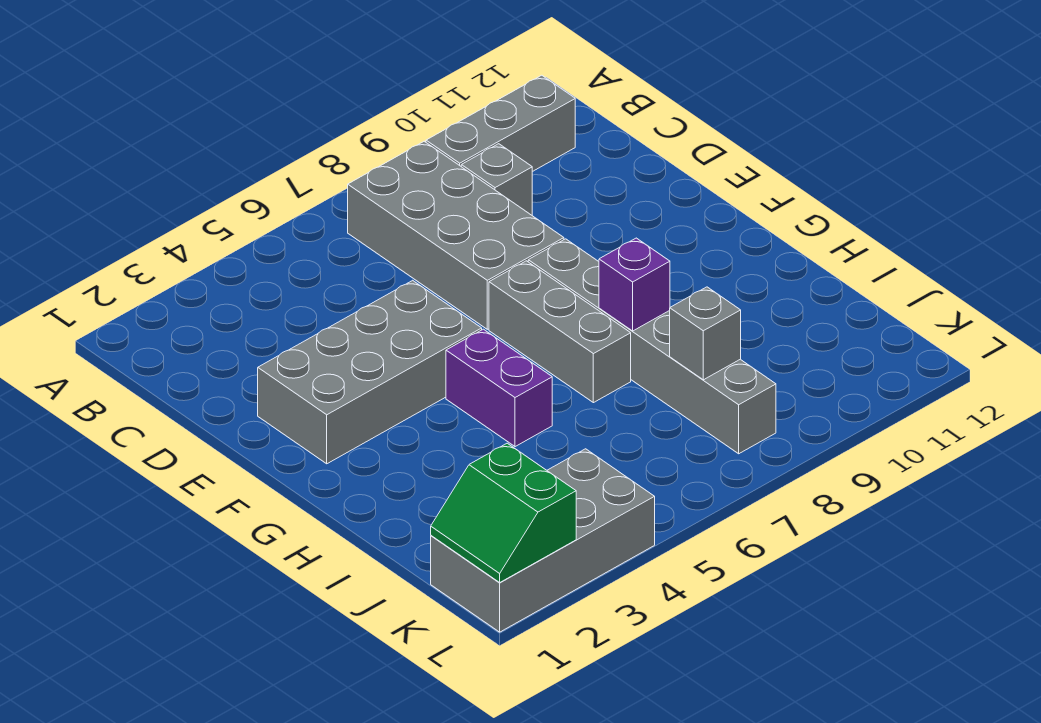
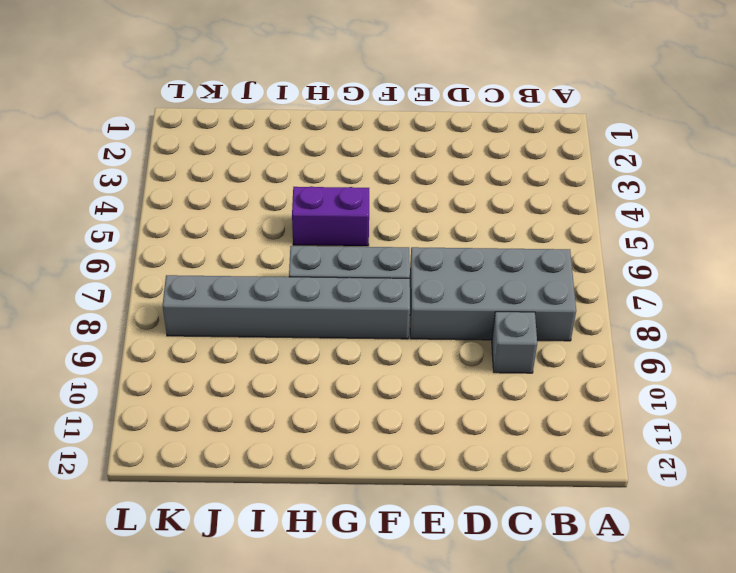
none -> grey 1x3 brick [426,75,575,172]
none -> grey 2x4 brick [258,280,482,464]

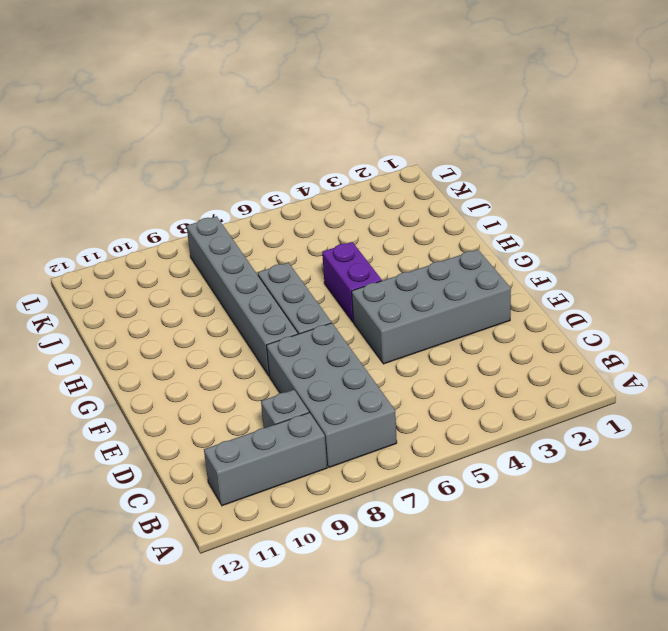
none -> grey 2x4 brick [431,449,655,632]
none -> purple 1x1 brick [599,238,670,331]

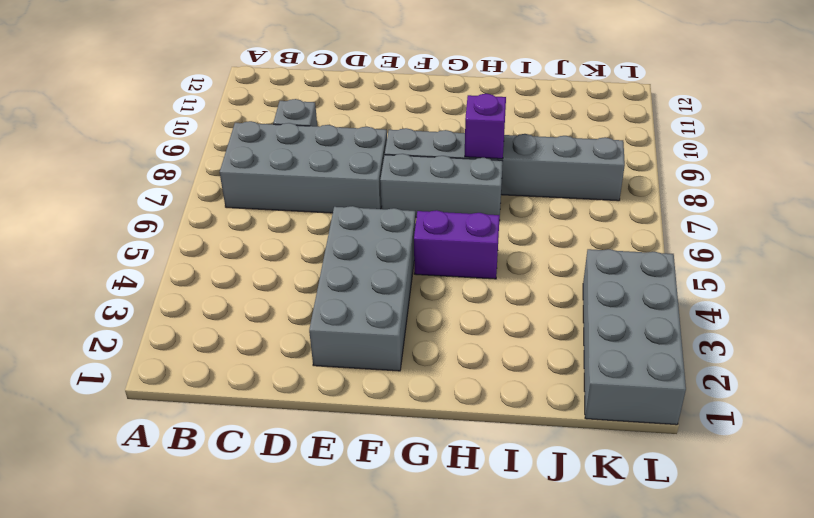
none -> grey 1x3 brick [426,75,575,172]
none -> grey 1x1 brick [670,287,741,380]

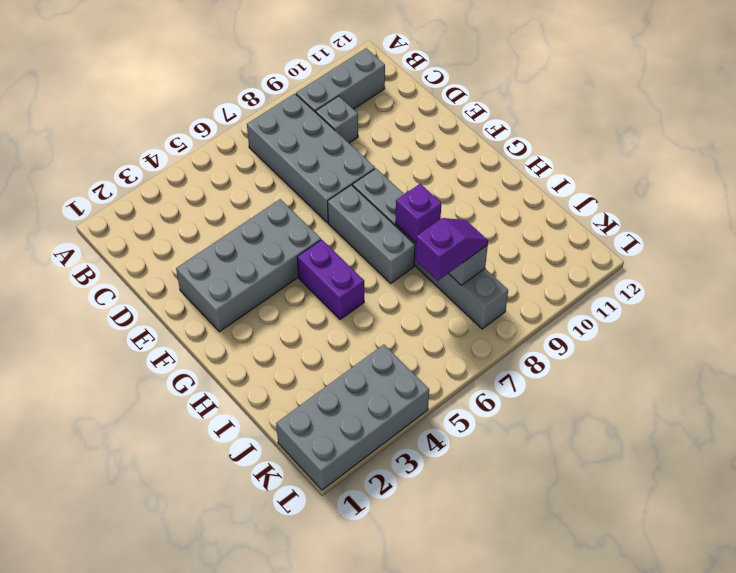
purple 1x2 slope [415,218,488,281] -> none
none -> green 2x2 slope [431,443,576,582]

